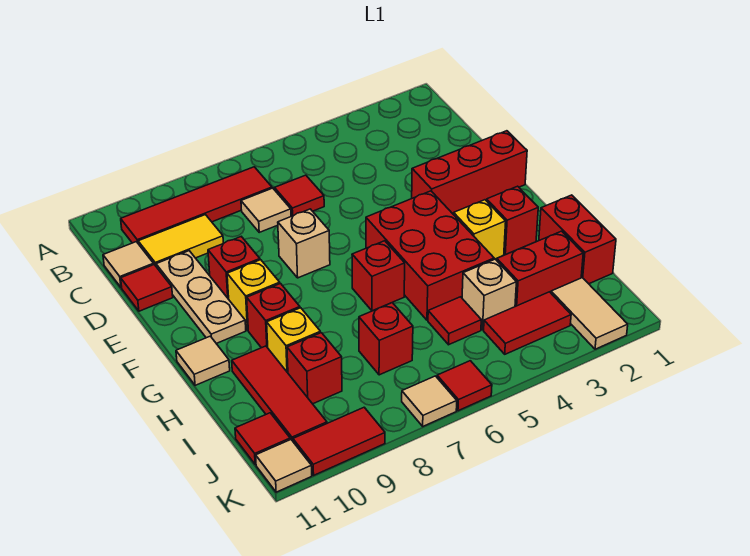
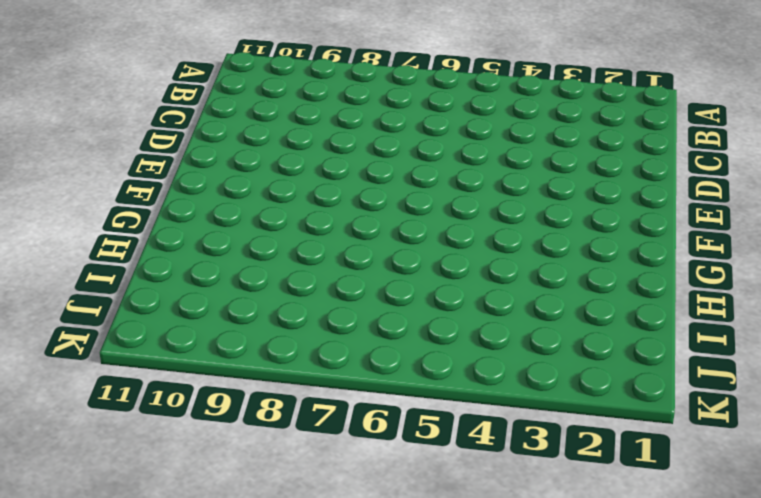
none -> red 1x4 tile [121,167,272,243]
none -> red 1x1 tile [274,175,324,216]
none -> tan 1x1 tile [241,188,291,232]
none -> yellow 1x2 tile [138,215,223,266]

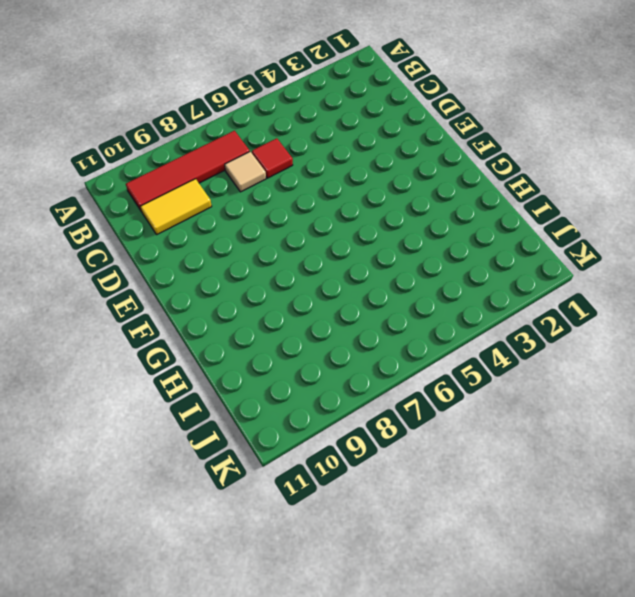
none -> tan 1x1 tile [103,242,154,288]
none -> tan 1x3 plate [156,251,246,344]
none -> red 1x1 tile [121,265,173,311]
none -> red 1x3 brick [412,131,527,214]

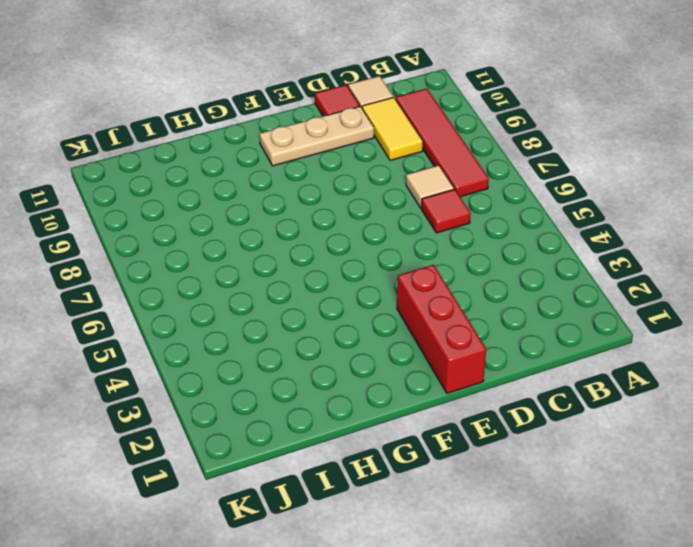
none -> tan 1x1 brick [278,209,330,278]
none -> red 1x1 brick [208,237,260,299]
none -> red 2x3 brick [366,191,494,320]
none -> yellow 1x1 brick [227,260,280,330]

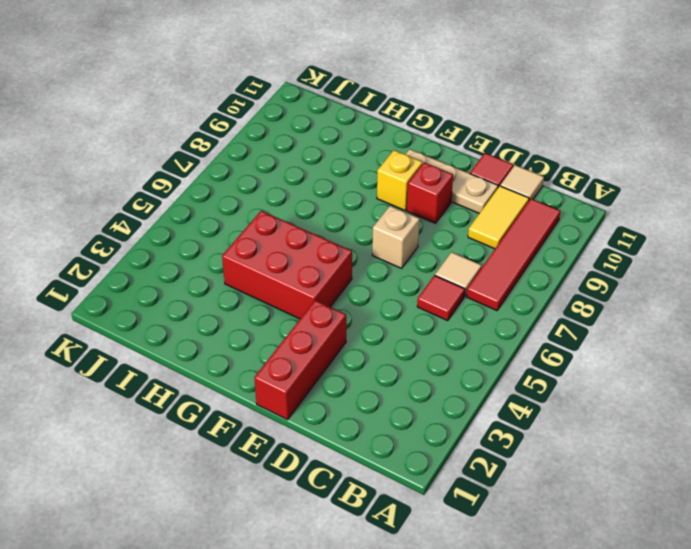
none -> red 1x1 brick [487,186,538,255]
none -> yellow 1x1 brick [453,200,506,259]
none -> red 1x1 brick [352,241,405,311]
none -> red 1x1 brick [247,284,300,348]

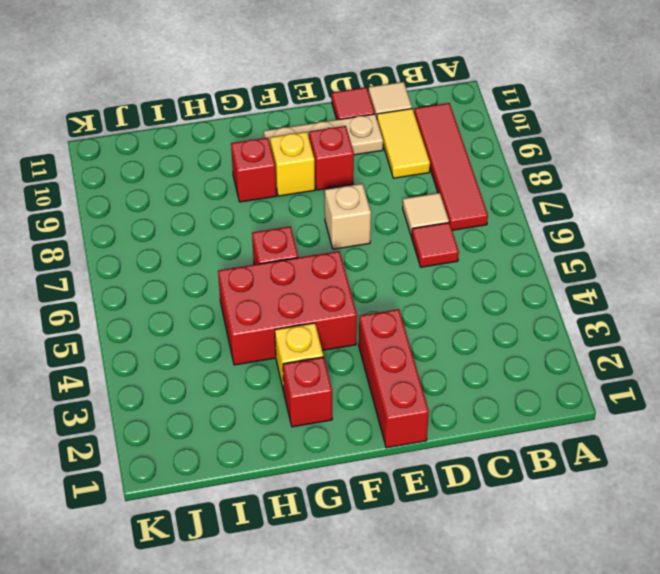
none -> tan 1x1 tile [176,336,230,385]
none -> red 1x2 brick [539,195,616,284]
none -> yellow 1x1 brick [267,308,320,373]
none -> red 1x3 tile [232,346,327,441]

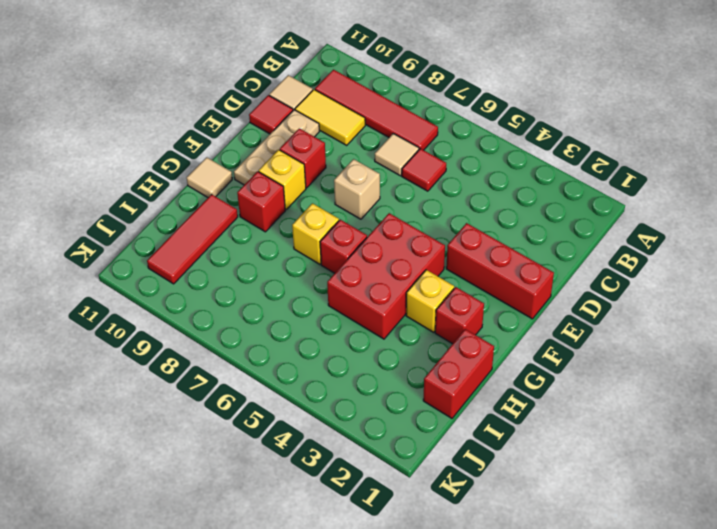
yellow 1x1 brick [292,203,339,264] -> yellow 1x1 brick moved to [267,308,320,373]
none -> red 1x2 brick [497,231,583,307]
none -> tan 1x1 brick [462,259,516,330]
none -> red 1x1 tile [428,297,481,345]
none -> red 1x1 brick [359,303,413,375]

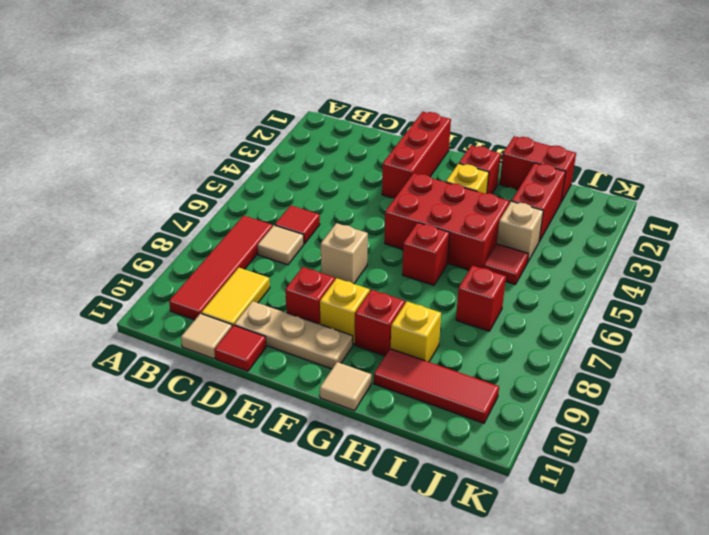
none -> red 1x1 brick [287,333,342,404]
none -> tan 1x2 tile [551,278,628,349]
none -> red 1x2 tile [484,292,571,354]
none -> red 1x1 tile [235,413,290,465]

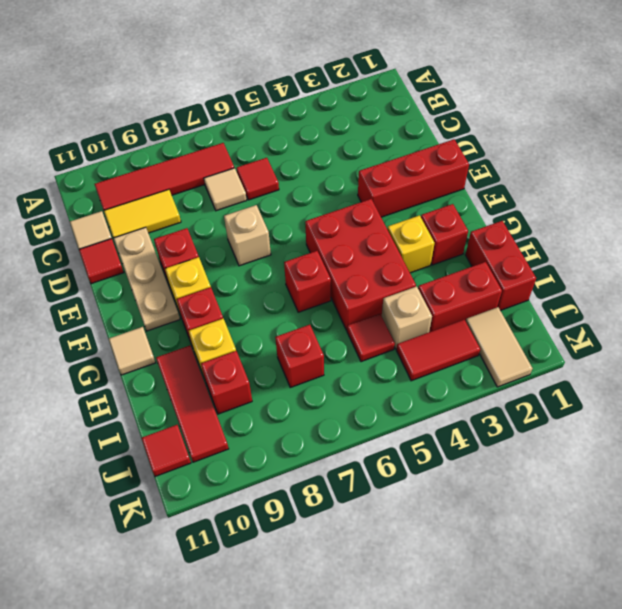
none -> red 1x1 tile [437,361,492,411]
none -> tan 1x1 tile [402,376,457,426]
none -> red 1x2 tile [293,407,385,475]
none -> tan 1x1 tile [256,439,312,492]

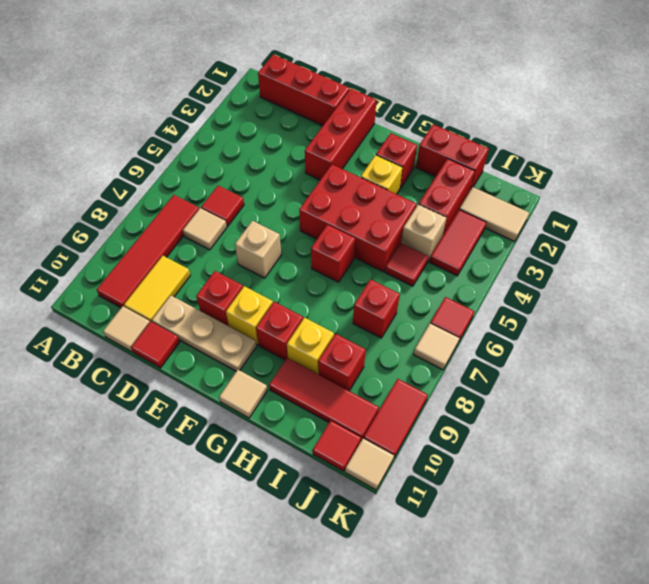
red 1x3 brick [258,55,350,125] -> none

